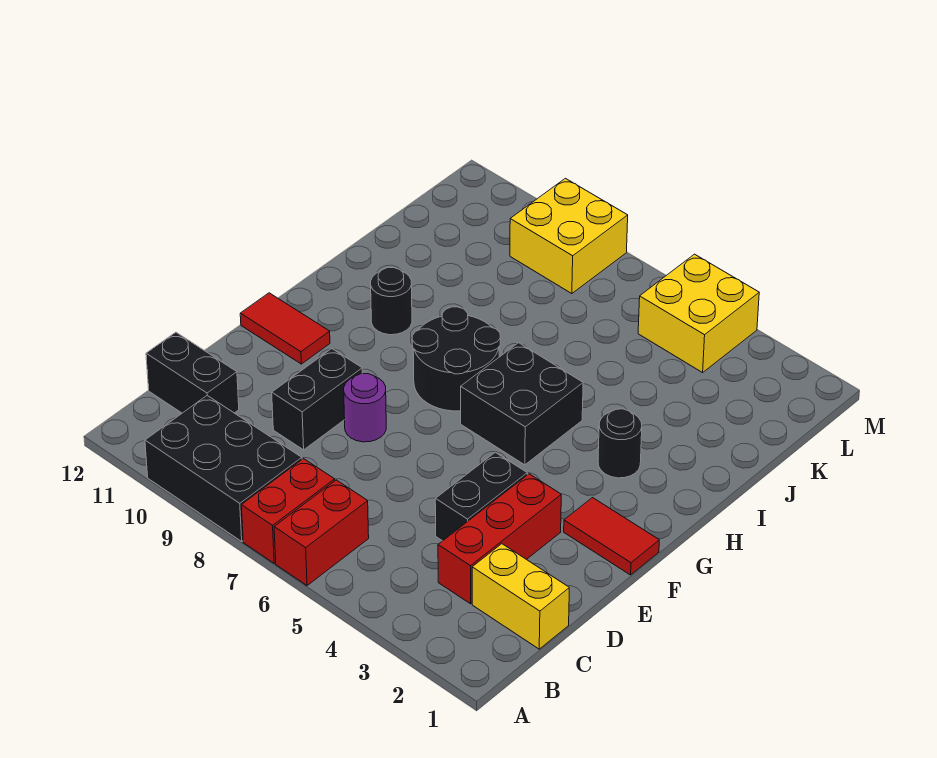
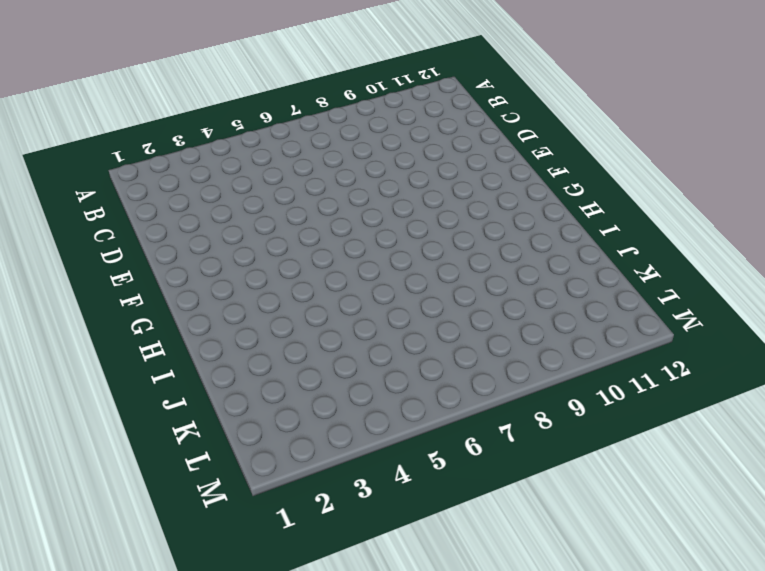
none -> red 1x2 brick [274,480,369,586]
none -> red 1x2 brick [241,459,335,563]
none -> black 2x3 brick [145,396,302,541]

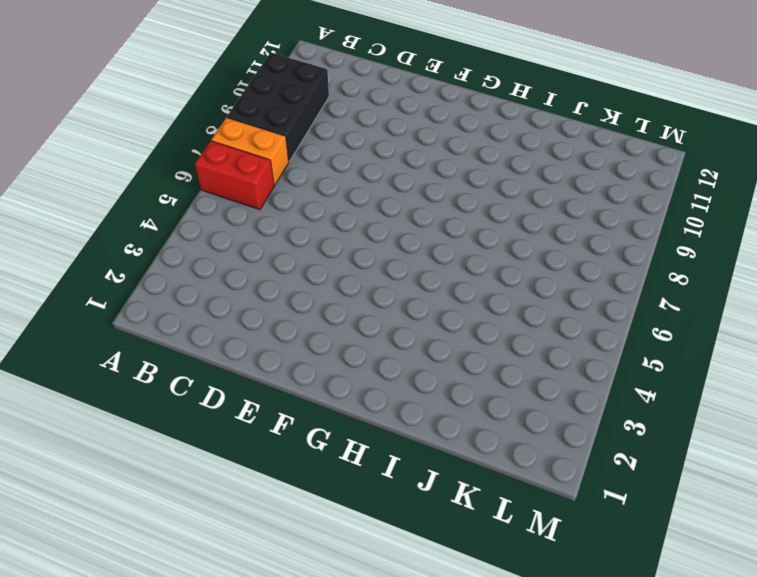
orange 1x2 brick [211,117,289,185] -> red 1x2 brick [241,459,335,563]
none -> yellow 1x2 brick [472,544,569,649]
none -> red 1x3 brick [438,474,561,604]
none -> black 1x2 brick [146,332,239,413]

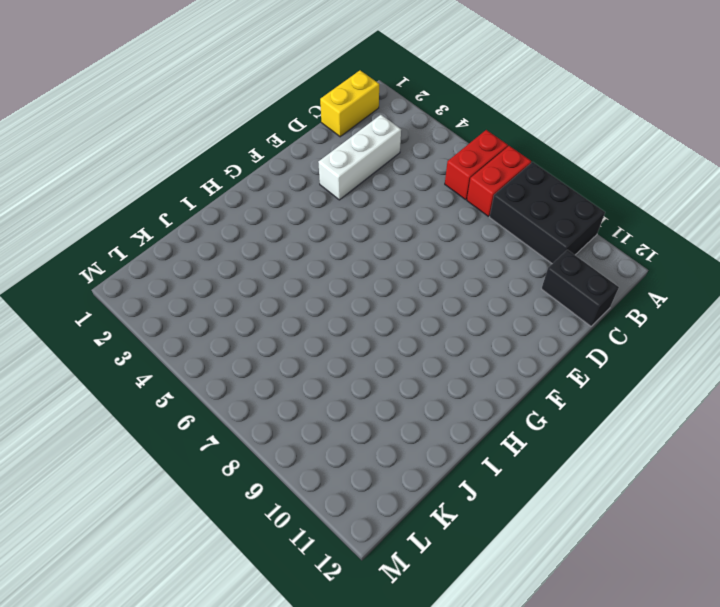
yellow 1x2 brick [320,70,379,137] -> yellow 1x2 brick turned to [472,544,569,649]
white 1x3 brick [318,115,401,200] -> red 1x3 brick [438,474,561,604]
none -> black 1x2 brick [435,452,527,541]
none -> black 1x2 brick [272,349,362,450]
none -> purple 1x1 round brick [344,373,386,442]

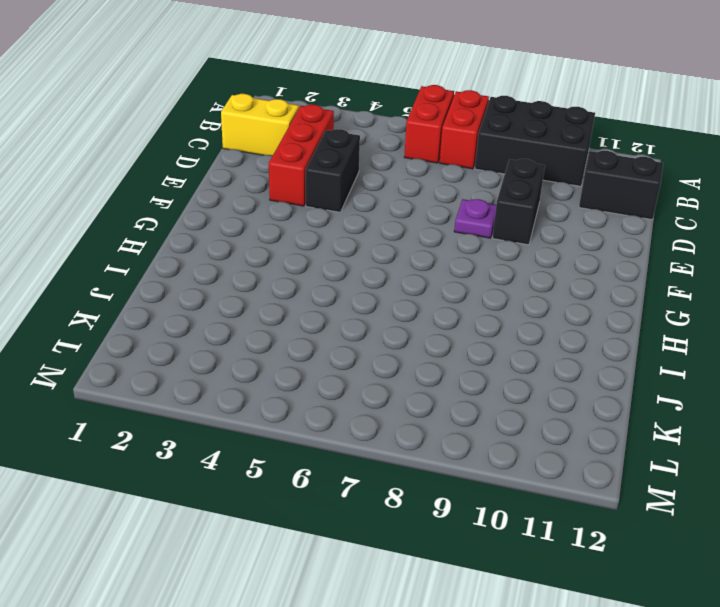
purple 1x1 plate [454,199,496,238] -> purple 1x1 round brick [344,373,386,442]
none -> red 1x2 tile [564,498,659,575]
none -> red 1x2 tile [240,293,330,364]
none -> black 2x2 brick [461,343,583,465]

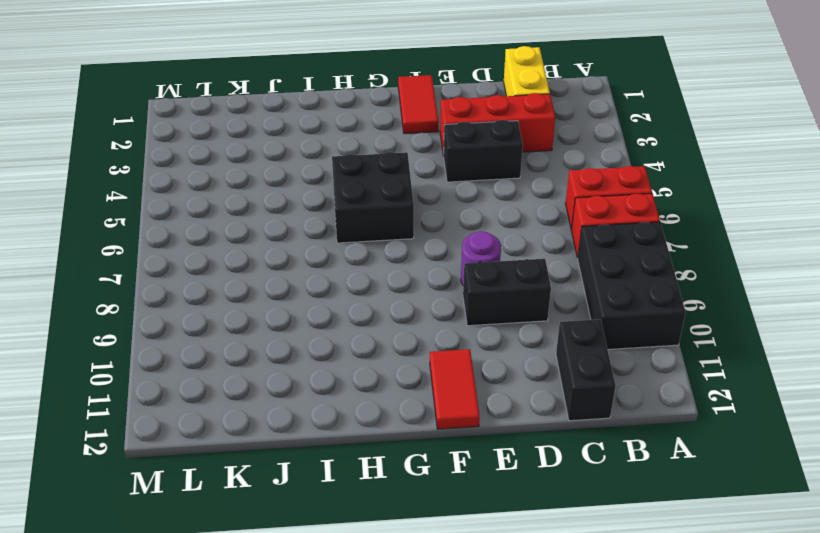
none -> black 2x2 round brick [412,307,500,411]
none -> black 1x1 round brick [598,409,642,478]
none -> black 1x1 round brick [371,268,412,335]

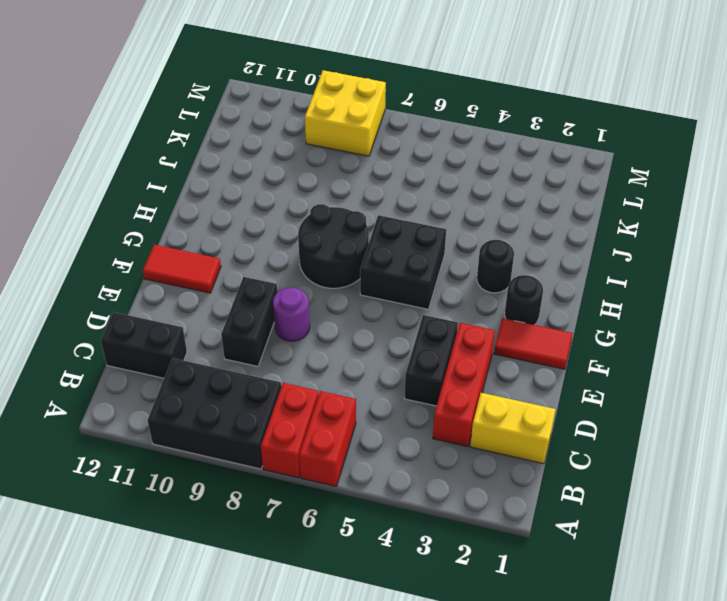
black 1x1 round brick [505,275,543,325] -> black 1x1 round brick moved to [371,268,412,335]
none -> yellow 2x2 brick [638,254,759,373]

